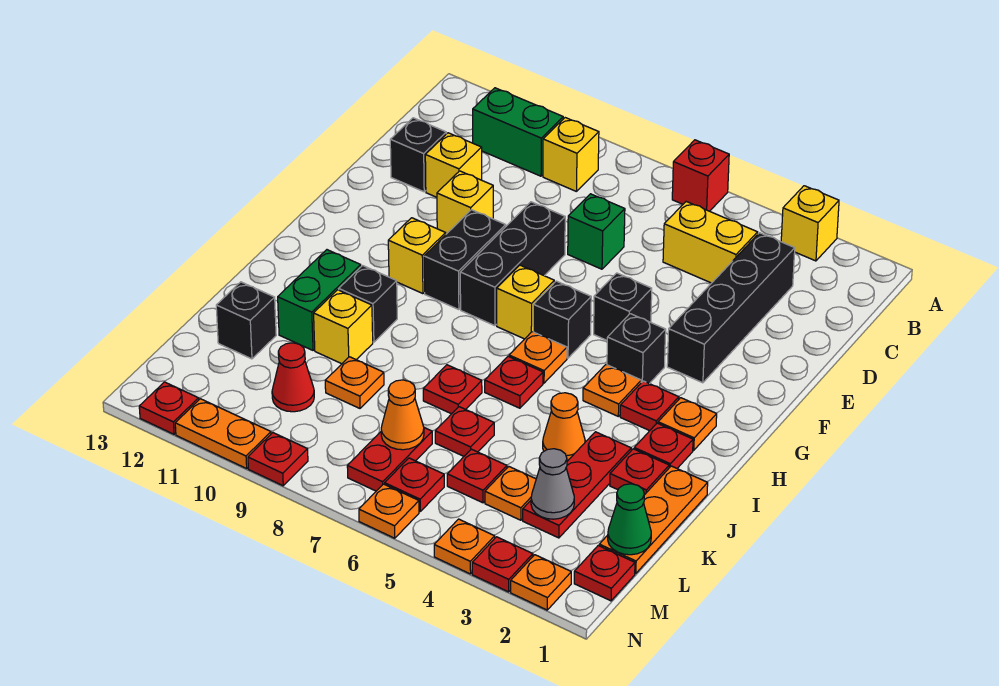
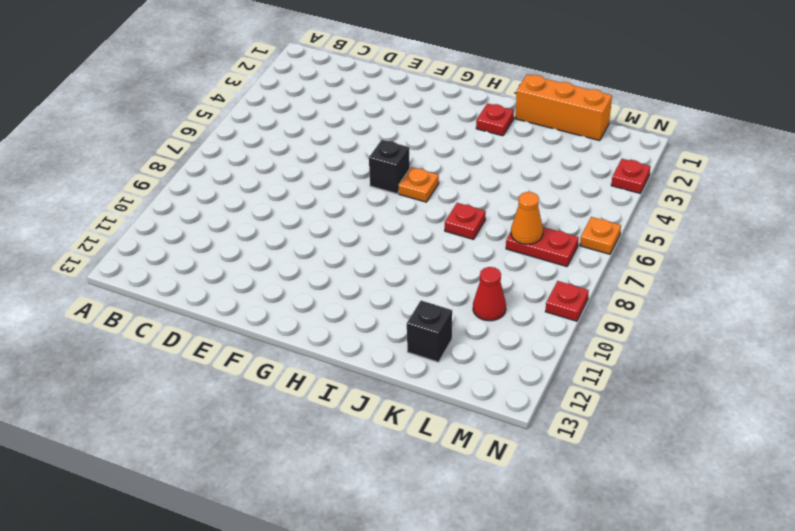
orange 1x3 brick [515,74,612,141] -> orange 1x3 plate [599,466,708,574]
none -> yellow 1x1 brick [781,186,839,261]
none -> red 1x1 brick [672,140,729,211]
none -> yellow 1x1 brick [543,118,599,192]
none -> green 1x2 brick [473,88,563,176]

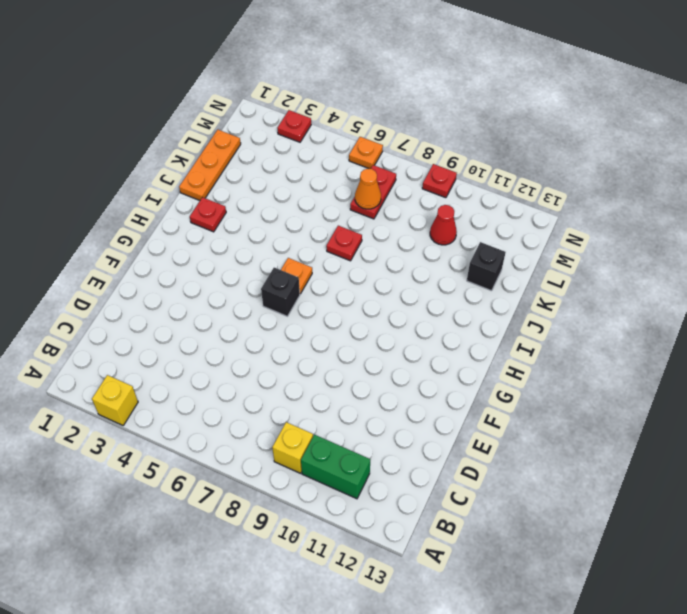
none -> red 1x1 brick [672,140,729,211]
none -> black 1x4 brick [667,233,795,383]
none -> yellow 1x2 brick [663,202,758,283]
none -> green 1x1 brick [568,194,625,269]

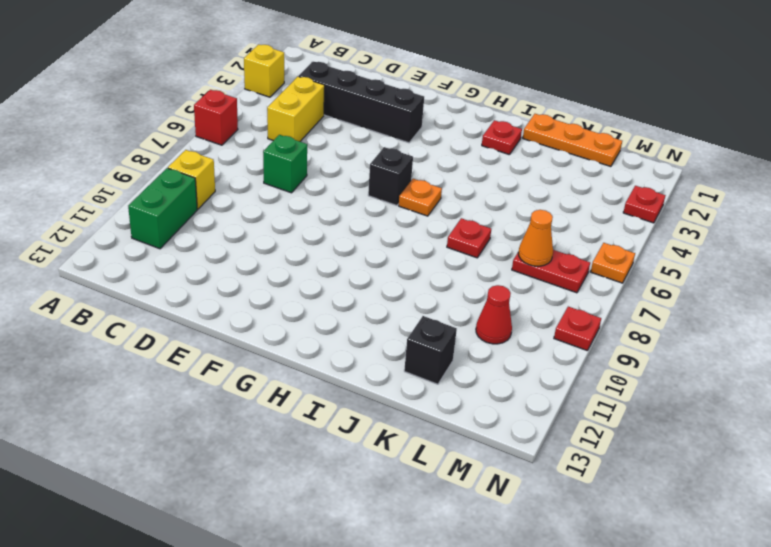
none -> yellow 1x1 brick [425,133,482,197]
none -> black 1x1 brick [390,118,446,192]
none -> black 1x3 brick [460,202,565,326]
none -> yellow 1x1 brick [437,171,493,234]

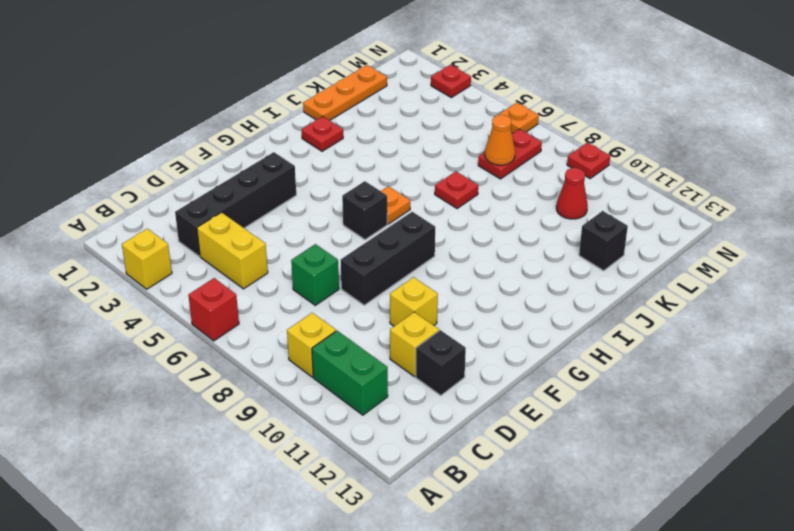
none -> black 1x1 brick [594,273,652,340]
none -> black 1x2 brick [424,210,506,310]
none -> black 1x1 brick [607,314,666,384]
none -> yellow 1x1 brick [497,265,554,339]

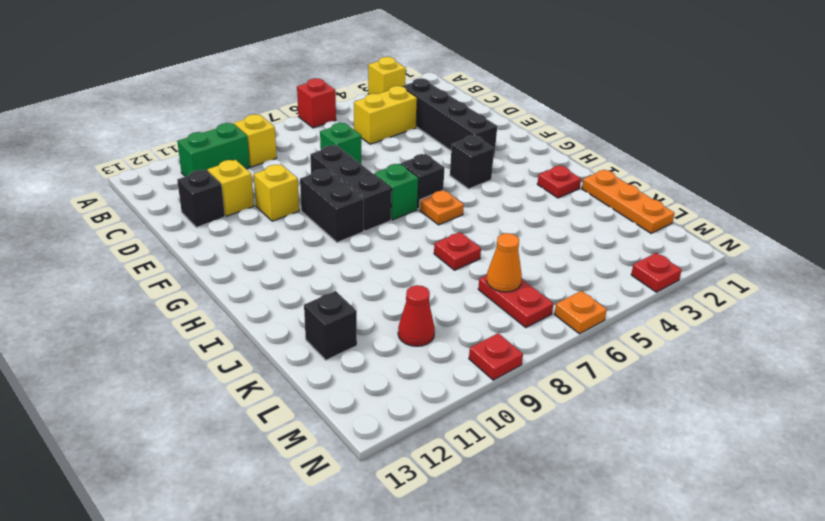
green 1x1 brick [374,164,418,220] -> yellow 1x1 brick [497,265,554,339]
none -> black 1x1 brick [594,273,652,340]
none -> yellow 1x1 brick [388,218,446,294]
none -> orange 1x1 plate [658,398,717,450]
none -> red 1x1 plate [620,381,679,431]

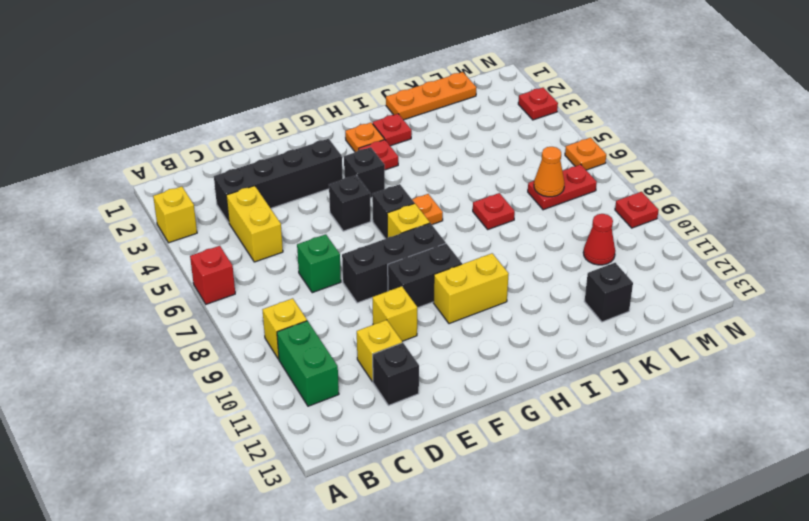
yellow 1x2 brick [433,253,509,324] -> yellow 1x1 brick [388,218,446,294]
none -> orange 1x1 plate [583,365,641,416]
none -> red 1x1 plate [485,356,543,408]
none -> black 1x1 brick [339,266,397,342]
none -> green 1x2 brick [278,250,361,350]

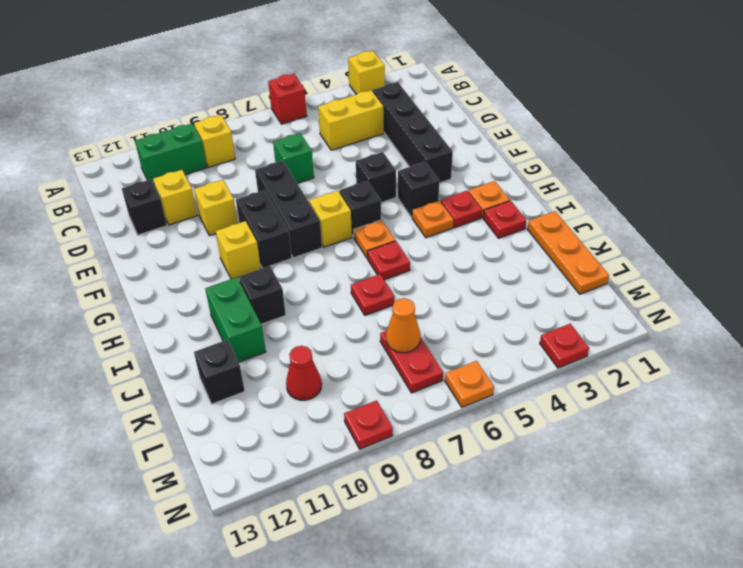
none -> red 1x1 plate [610,449,669,495]
none -> red 1x3 plate [523,432,631,538]
none -> orange 1x1 cone [543,393,585,461]
none -> yellow 1x1 brick [314,290,373,364]

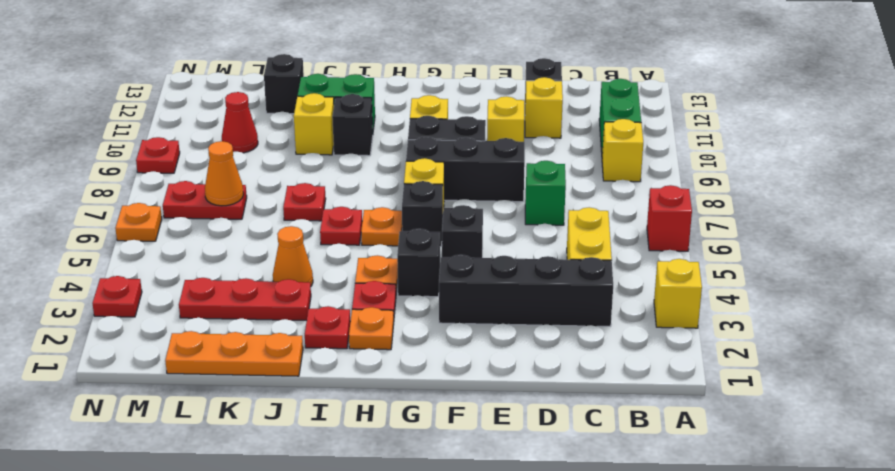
none -> red 1x1 plate [610,449,669,495]
none -> red 1x1 plate [435,407,494,456]
none -> orange 1x1 plate [325,357,384,408]
none -> orange 1x1 plate [485,467,536,520]

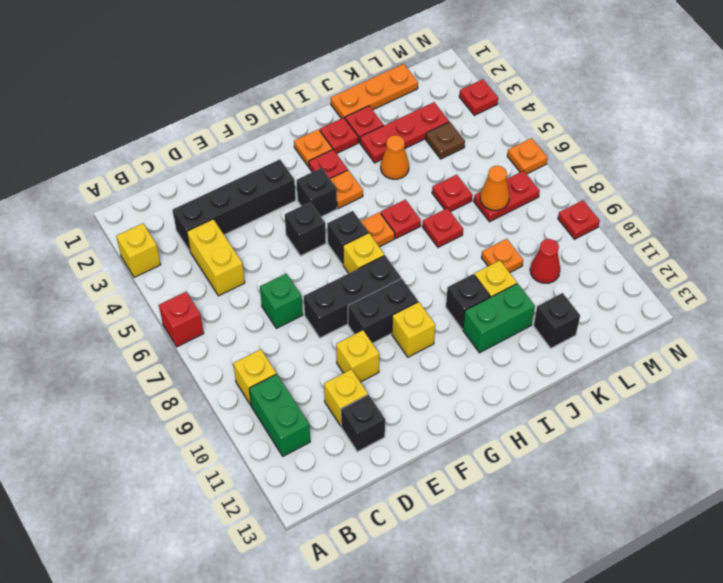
brown 1x1 plate [426,122,465,159] -> orange 1x1 plate [485,467,536,520]
none -> red 1x1 plate [447,449,507,503]
none -> red 1x1 plate [574,546,635,601]
none -> red 1x1 plate [385,458,444,511]
none -> orange 1x1 plate [511,555,571,610]

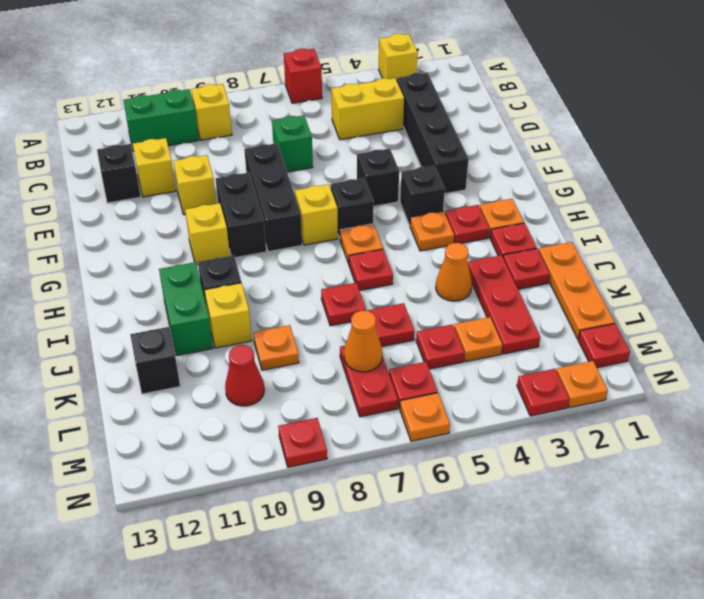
none -> orange 1x1 plate [434,519,495,574]
none -> orange 1x2 plate [175,399,271,468]
none -> red 1x1 plate [139,382,199,434]
none -> green 1x1 cone [608,484,651,555]

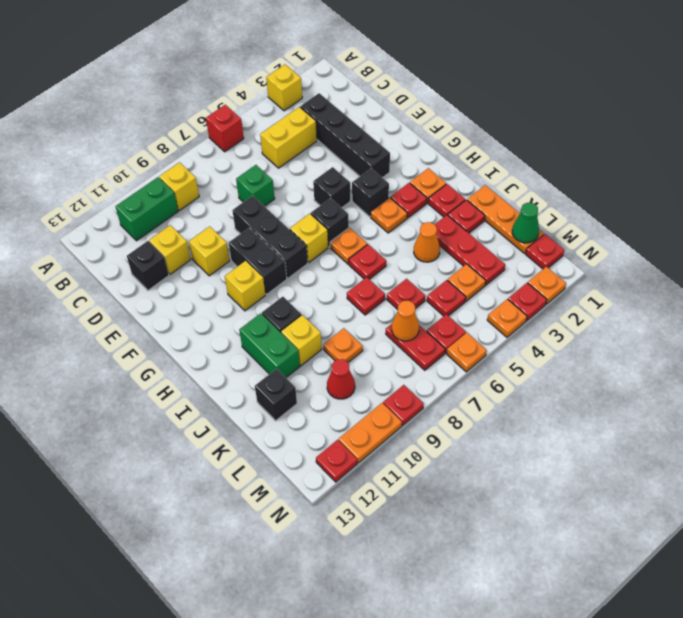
none -> grey 1x1 cone [531,449,574,519]

